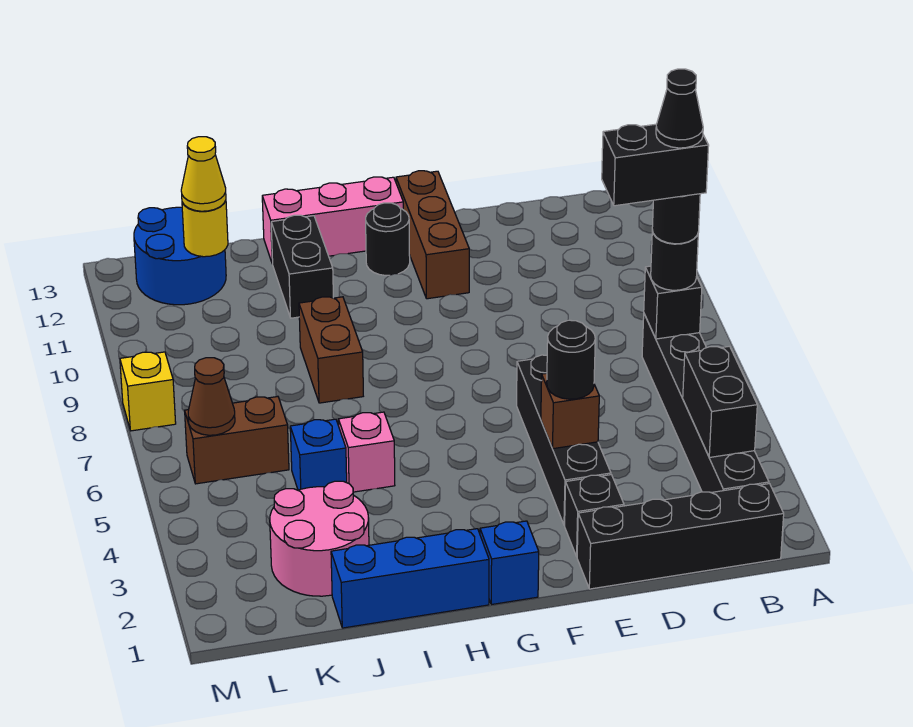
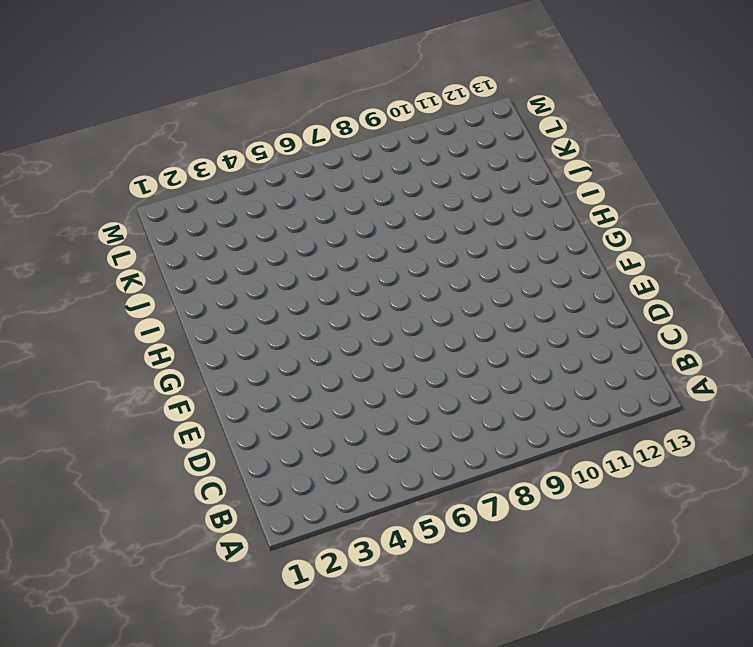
none -> black 1x4 brick [577,484,784,589]
none -> black 1x6 brick [642,314,769,493]
none -> black 1x1 brick [565,475,624,556]

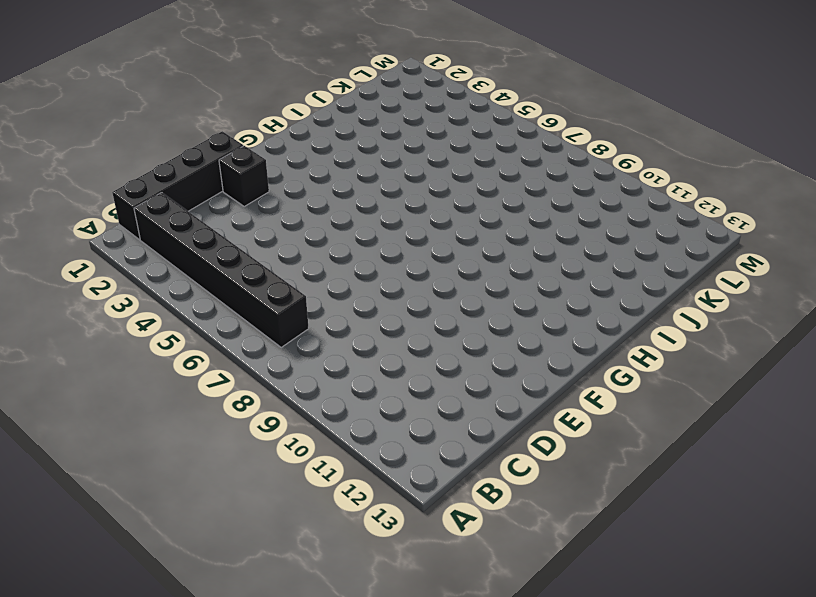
none -> black 1x4 brick [517,355,611,525]
none -> brown 1x3 brick [396,171,469,299]
none -> blue 1x1 brick [480,521,539,605]

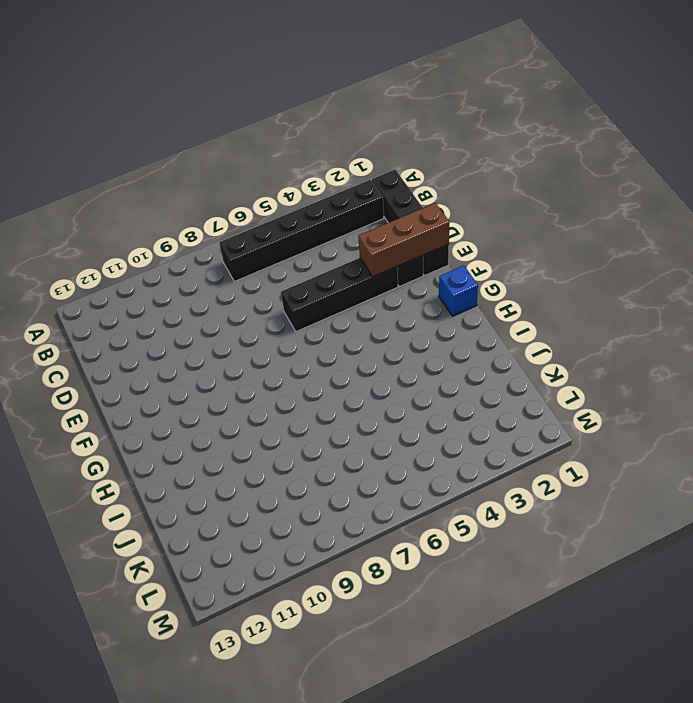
brown 1x3 brick [358,203,449,277] -> brown 1x3 brick moved to [396,171,469,299]
none -> black 1x1 round brick [366,203,410,275]
none -> pink 1x3 brick [262,177,403,264]
none -> blue 1x3 brick [331,529,489,628]

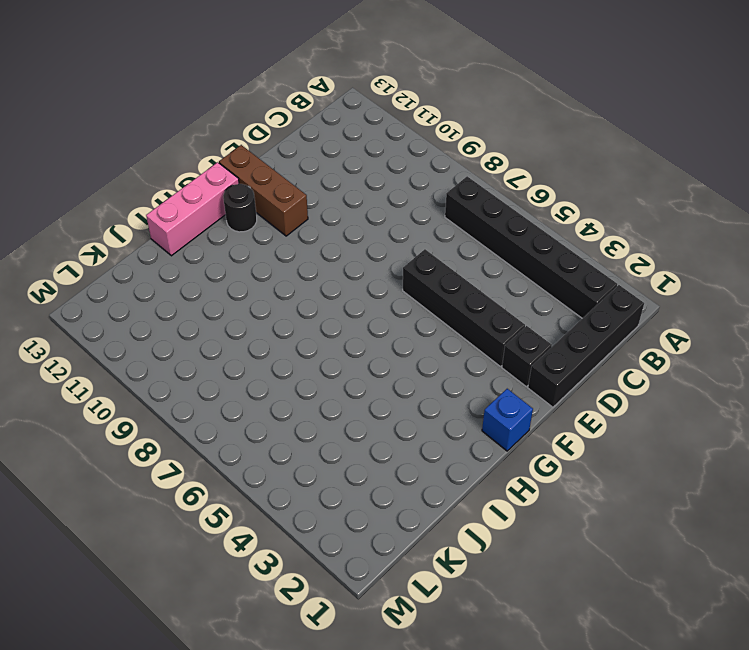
none -> blue 1x3 brick [331,529,489,628]
none -> pink 1x1 brick [338,412,395,492]
none -> brown 1x2 brick [299,297,363,403]

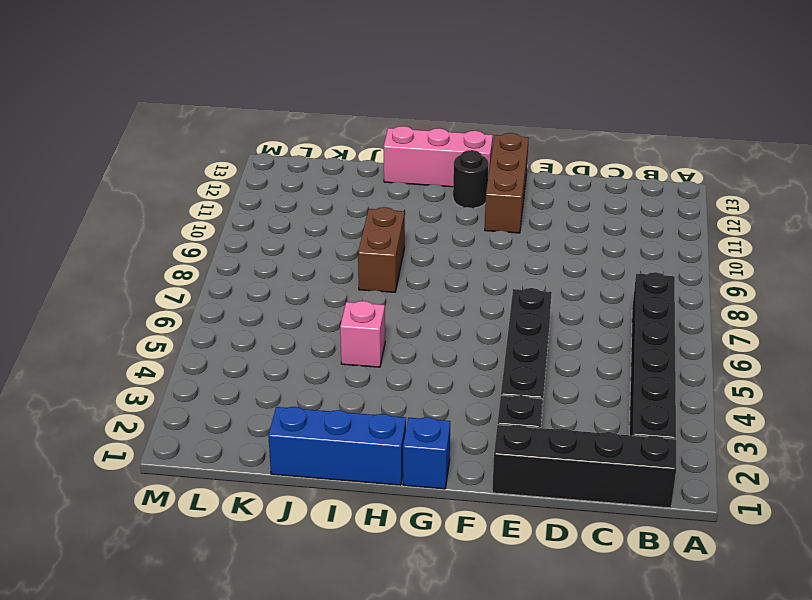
none -> black 1x2 brick [271,215,333,318]
none -> pink 2x2 round brick [270,481,369,596]
none -> blue 1x1 brick [290,419,347,490]

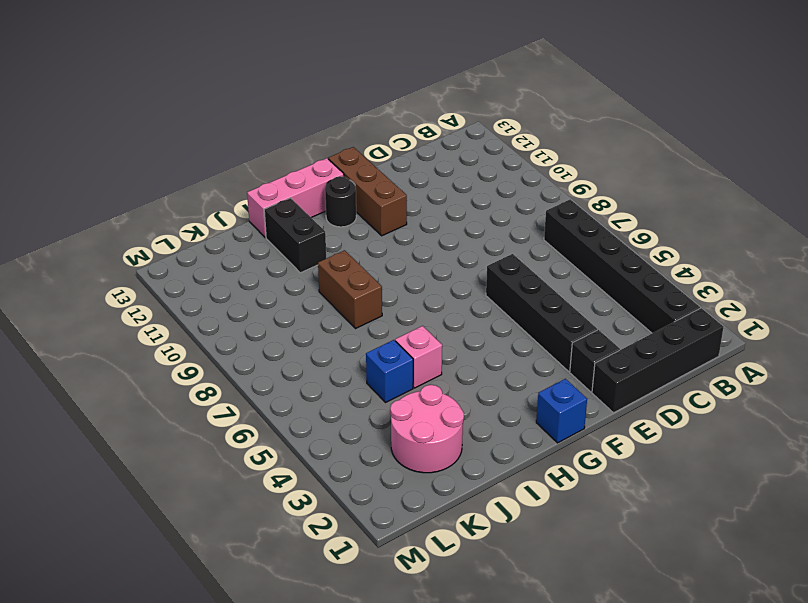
none -> blue 1x3 brick [331,529,489,628]
none -> brown 1x2 brick [185,397,289,484]
none -> blue 2x2 round brick [134,207,226,305]

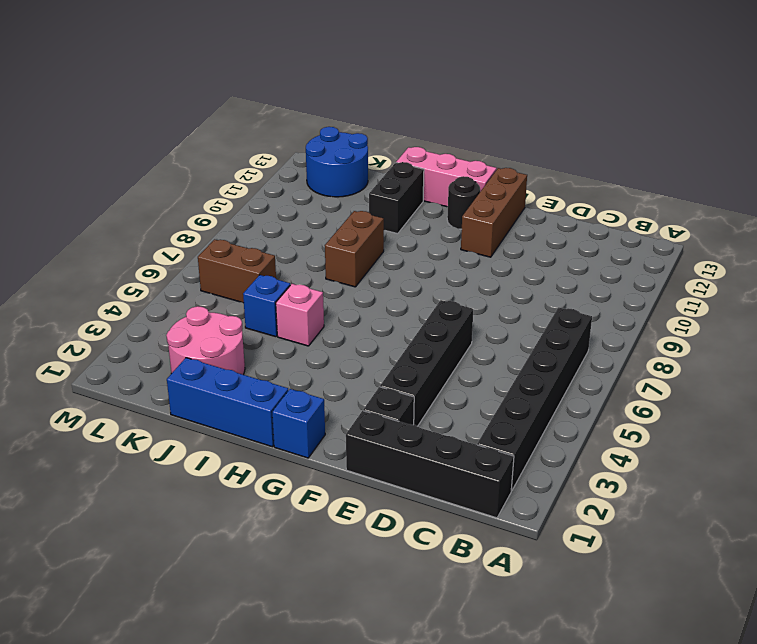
none -> yellow 1x1 brick [120,352,176,431]
none -> black 1x2 brick [683,346,757,457]
none -> black 1x1 brick [644,266,702,339]

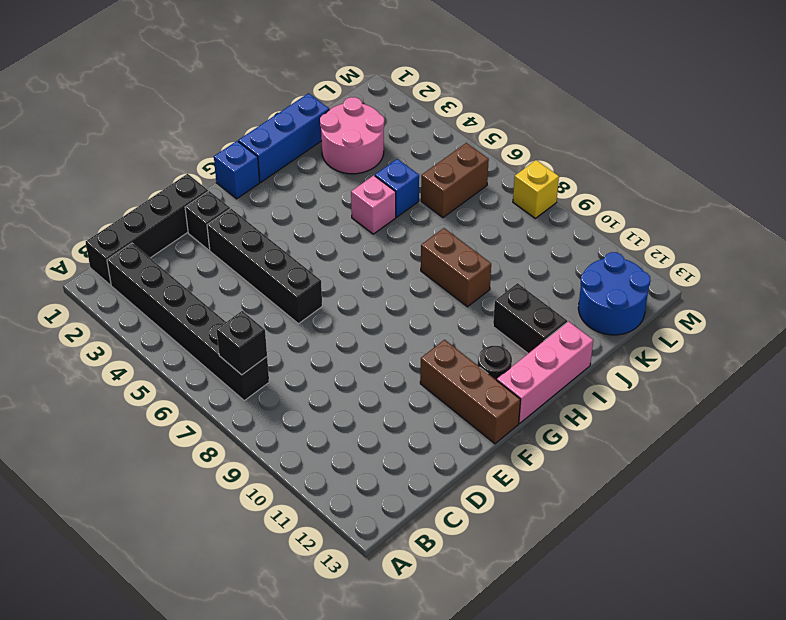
none -> black 1x2 brick [683,346,757,457]
none -> brown 1x1 brick [541,373,599,449]
none -> yellow 1x1 round brick [182,201,228,257]

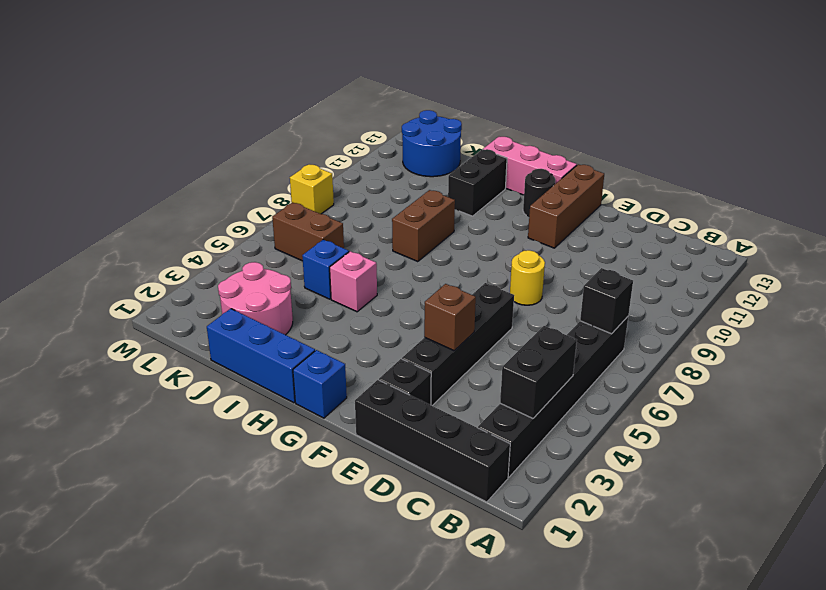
yellow 1x1 round brick [510,250,545,305] -> yellow 1x1 round brick moved to [182,201,228,257]
none -> brown 1x1 cone [188,358,235,435]
none -> black 1x1 round brick [651,230,698,290]
none -> black 1x1 round brick [547,320,595,399]

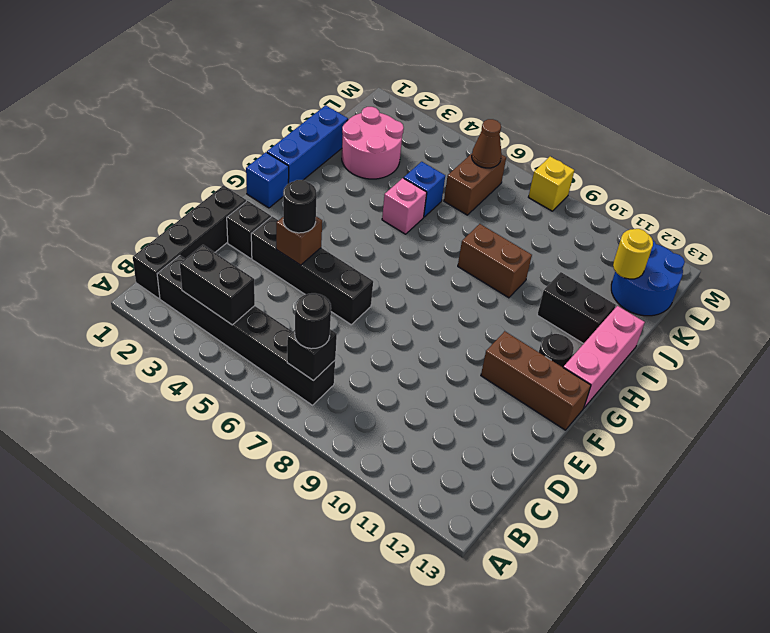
none -> yellow 1x1 cone [181,137,226,211]
none -> black 1x1 round brick [652,194,700,244]
none -> black 1x2 brick [602,124,709,206]

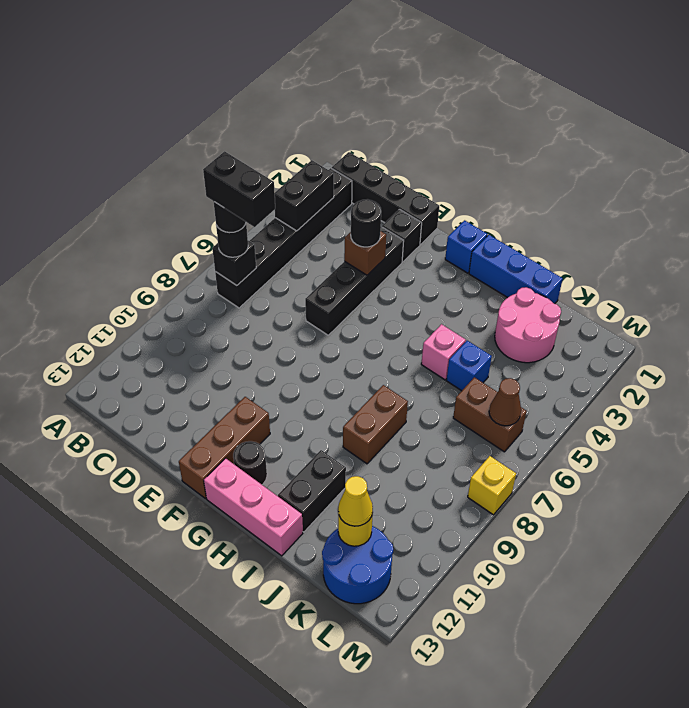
none -> black 1x1 cone [656,69,703,148]

